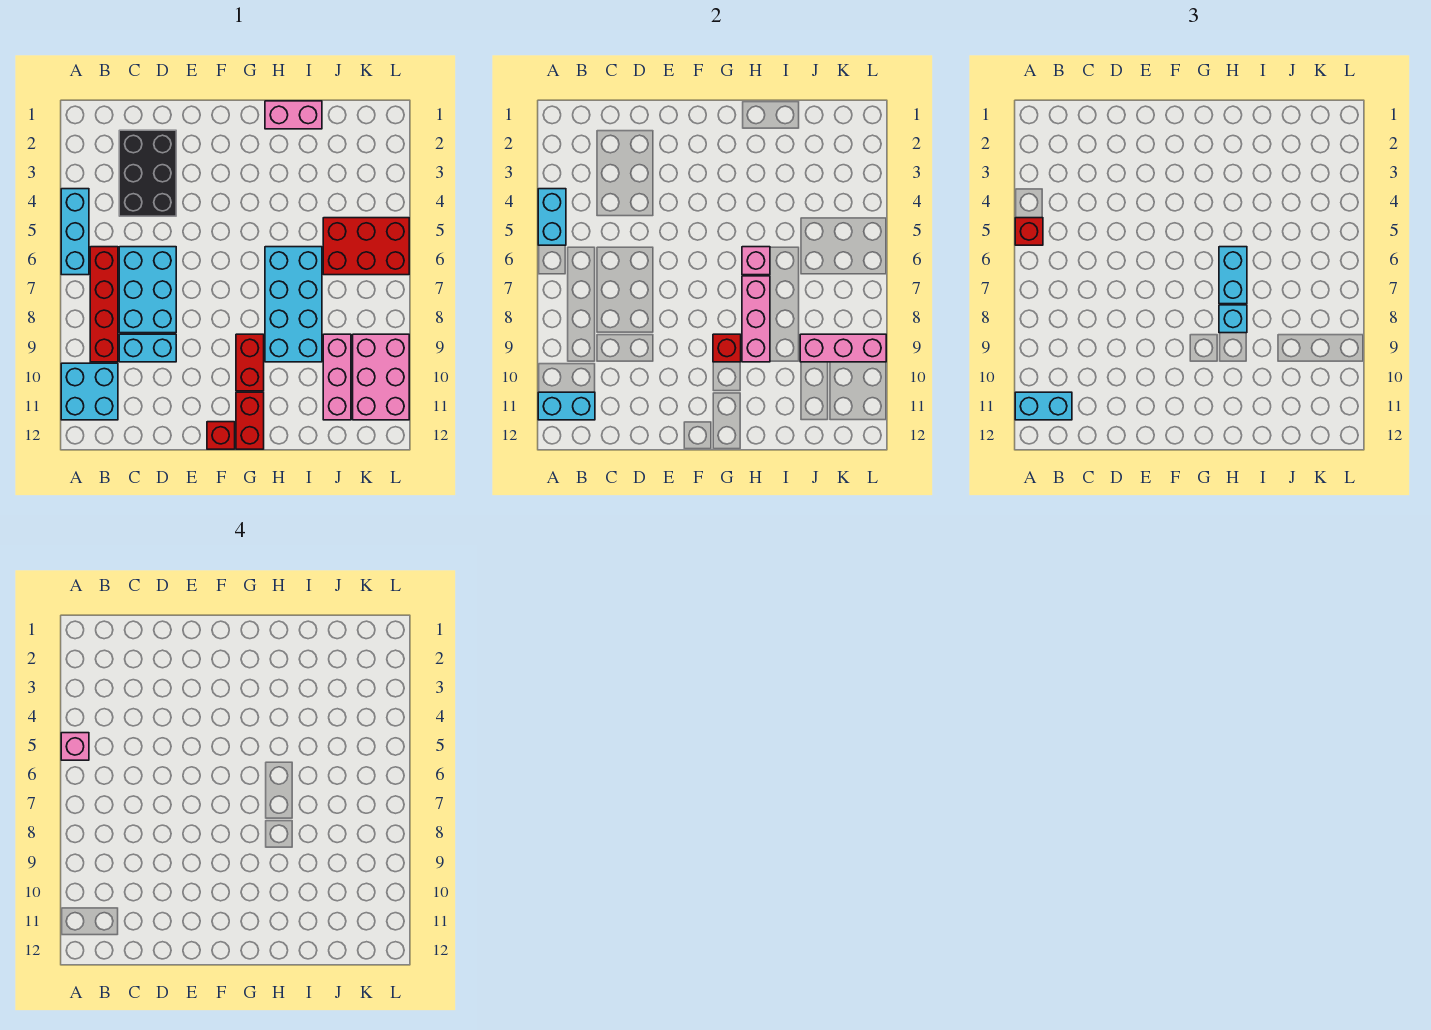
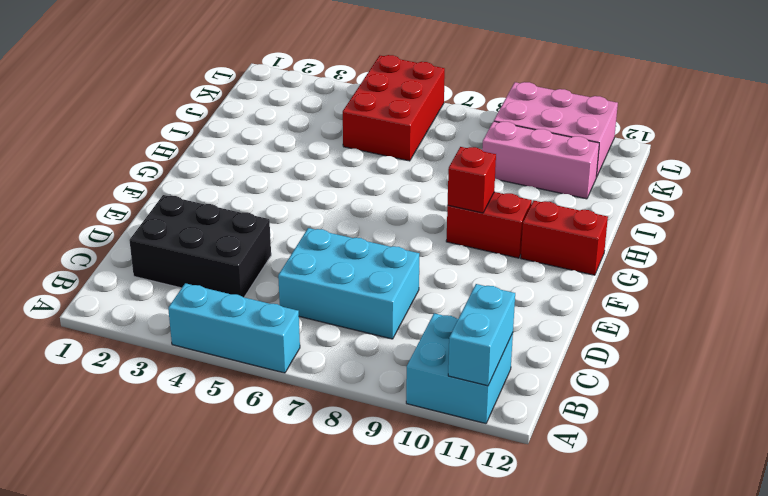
none -> red 1x4 brick [90,247,118,362]
none -> cyan 1x2 brick [119,334,176,362]
none -> red 1x1 brick [207,422,235,449]

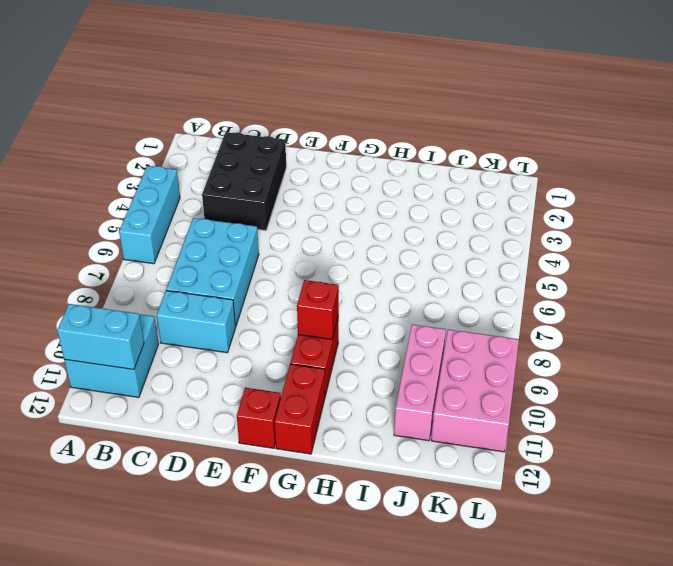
none -> red 1x4 brick [90,247,118,362]
none -> pink 1x2 brick [265,101,322,129]
none -> cyan 2x4 brick [265,247,322,362]

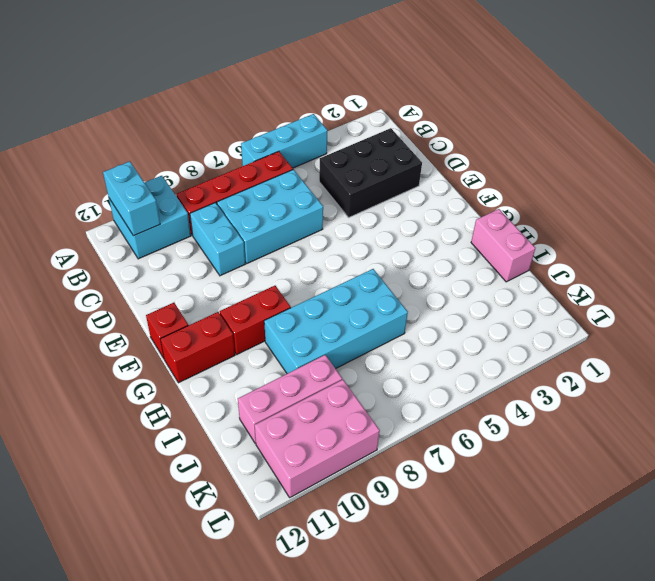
none -> red 2x3 brick [323,218,409,275]
none -> cyan 1x2 brick [538,189,566,245]
none -> red 1x1 brick [713,334,741,362]

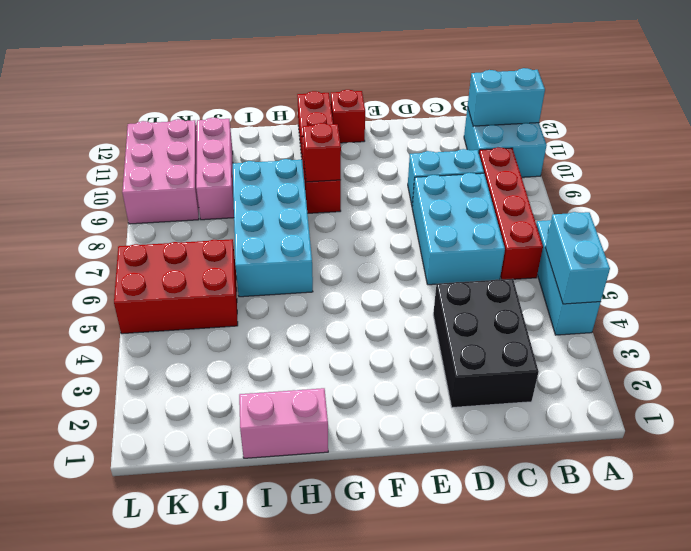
none -> pink 1x1 brick [742,247,770,275]
none -> pink 1x3 brick [742,276,770,362]
none -> pink 1x3 brick [800,334,886,362]

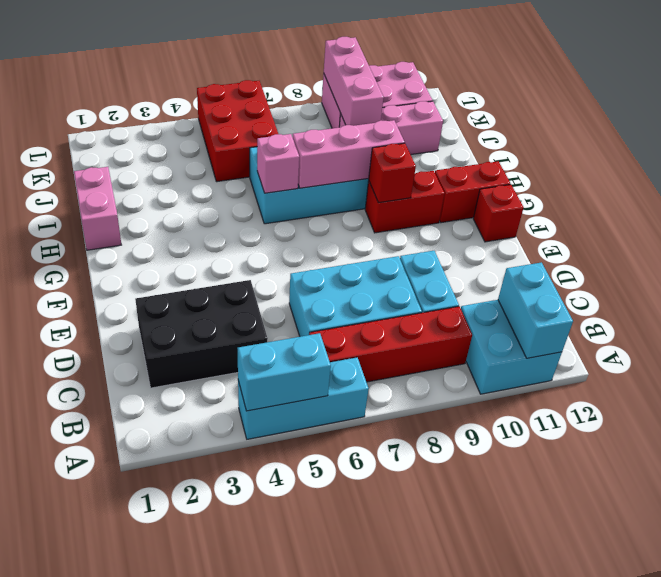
none -> red 1x1 brick [1015,218,1043,245]
none -> cyan 1x2 brick [1015,392,1072,420]
none -> cyan 1x2 brick [1219,247,1247,304]

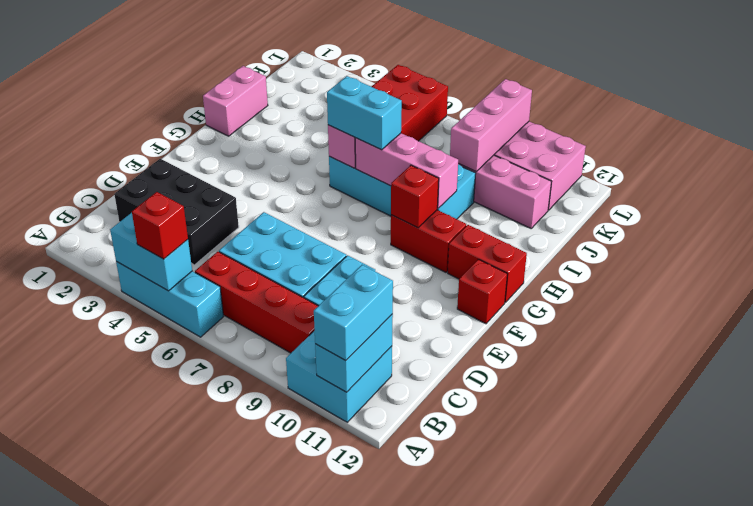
none -> cyan 1x1 brick [1219,305,1247,333]
none -> pink 1x1 brick [61,733,89,760]

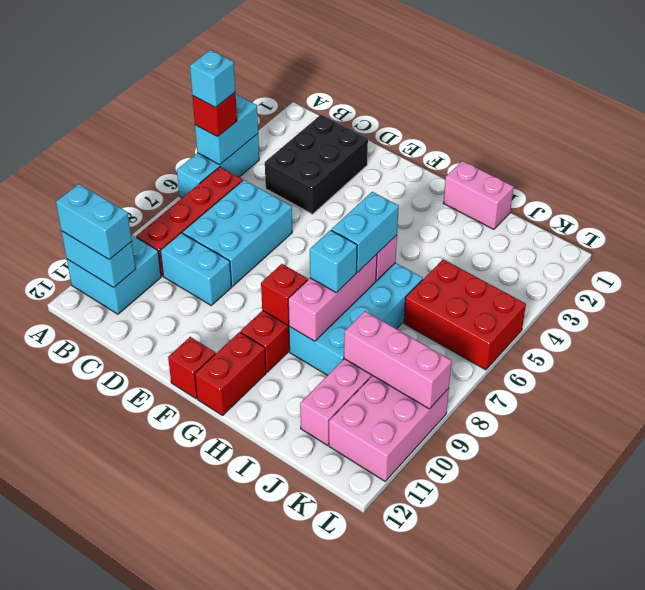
cyan 1x1 brick [190,50,235,107] -> pink 1x1 brick [61,733,89,760]

